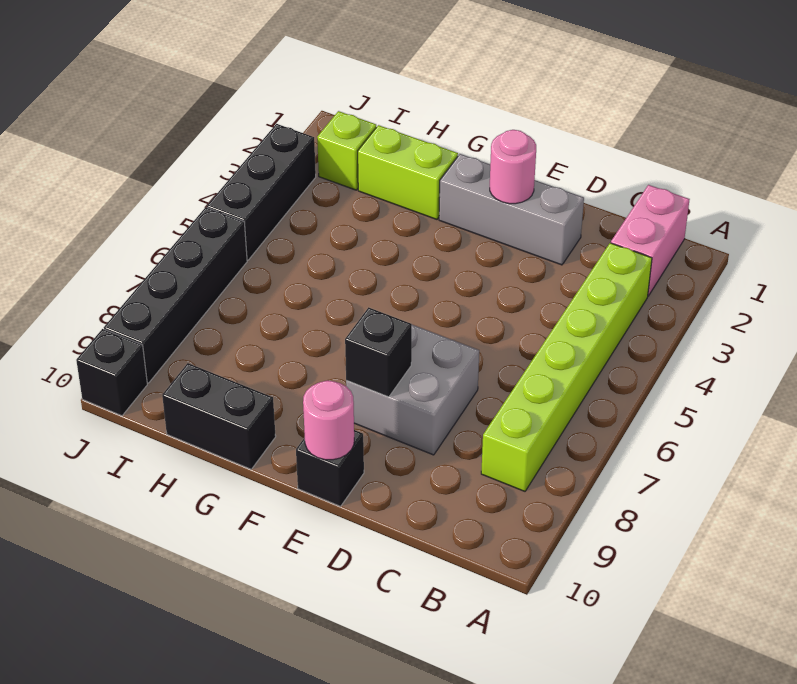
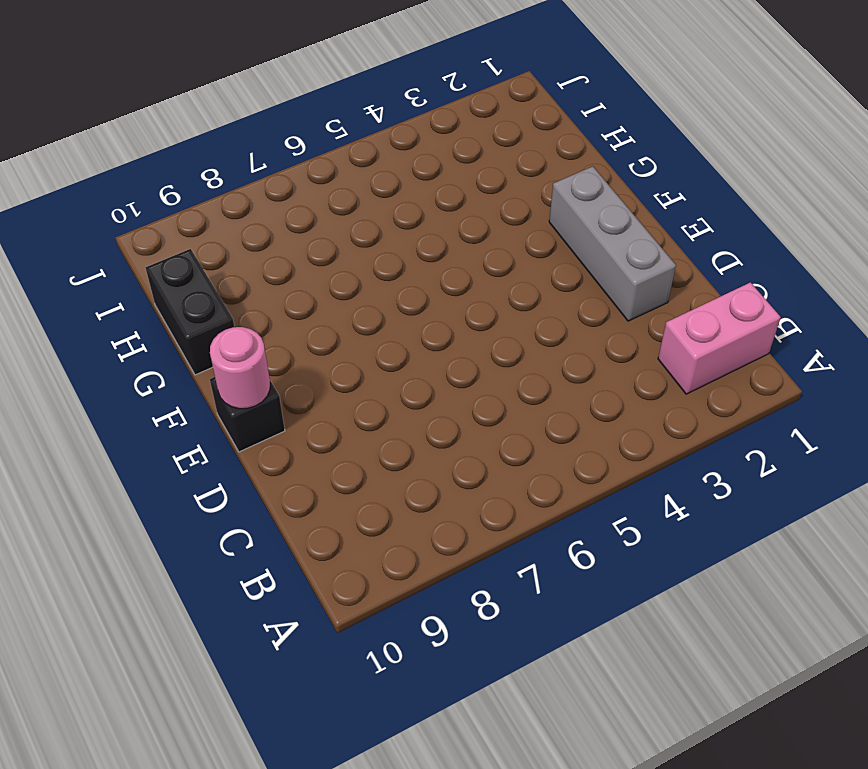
none -> lime 1x6 brick [481,243,652,491]
none -> grey 2x2 brick [346,325,479,455]
none -> lime 1x2 brick [358,125,458,219]

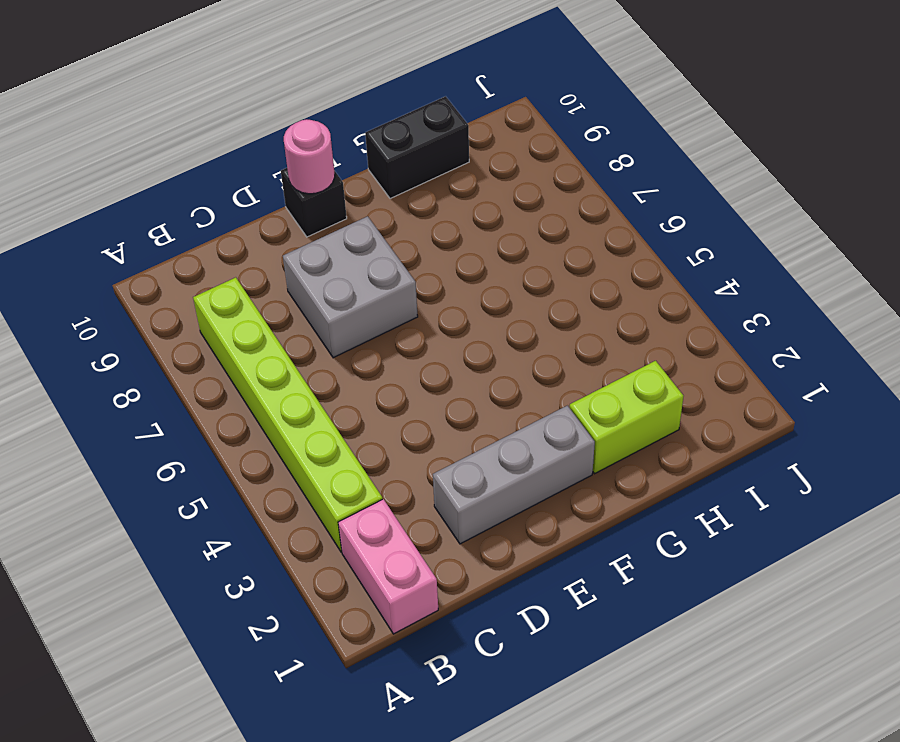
none -> lime 1x1 brick [317,111,376,190]
none -> black 1x3 brick [207,124,316,260]
none -> black 1x4 brick [104,207,247,383]

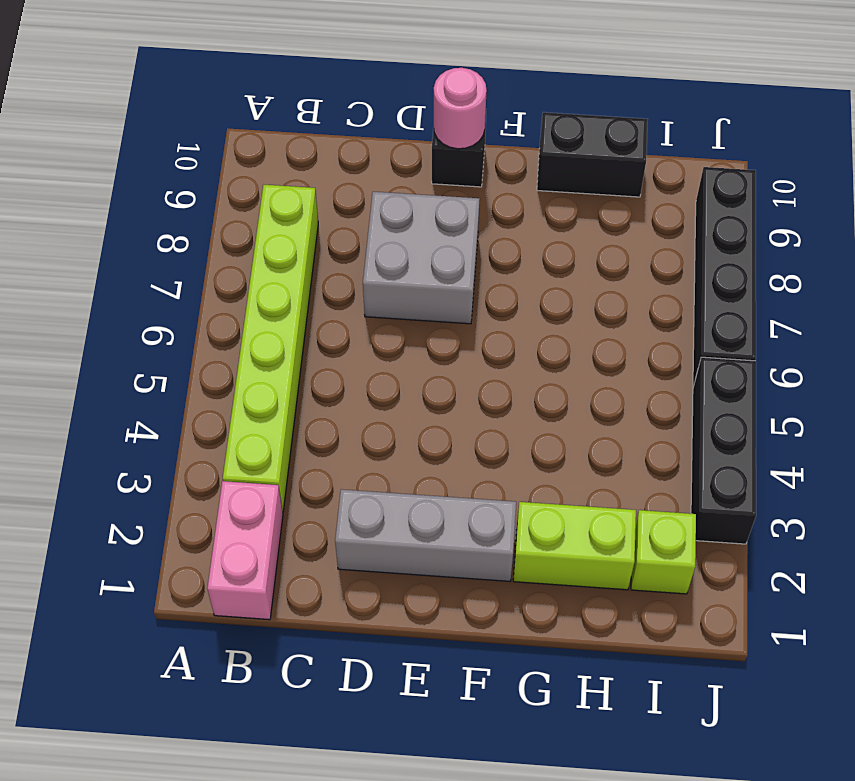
none -> black 1x1 brick [76,329,147,416]
none -> pink 1x1 round brick [490,130,536,204]
none -> black 1x1 brick [345,307,412,397]

